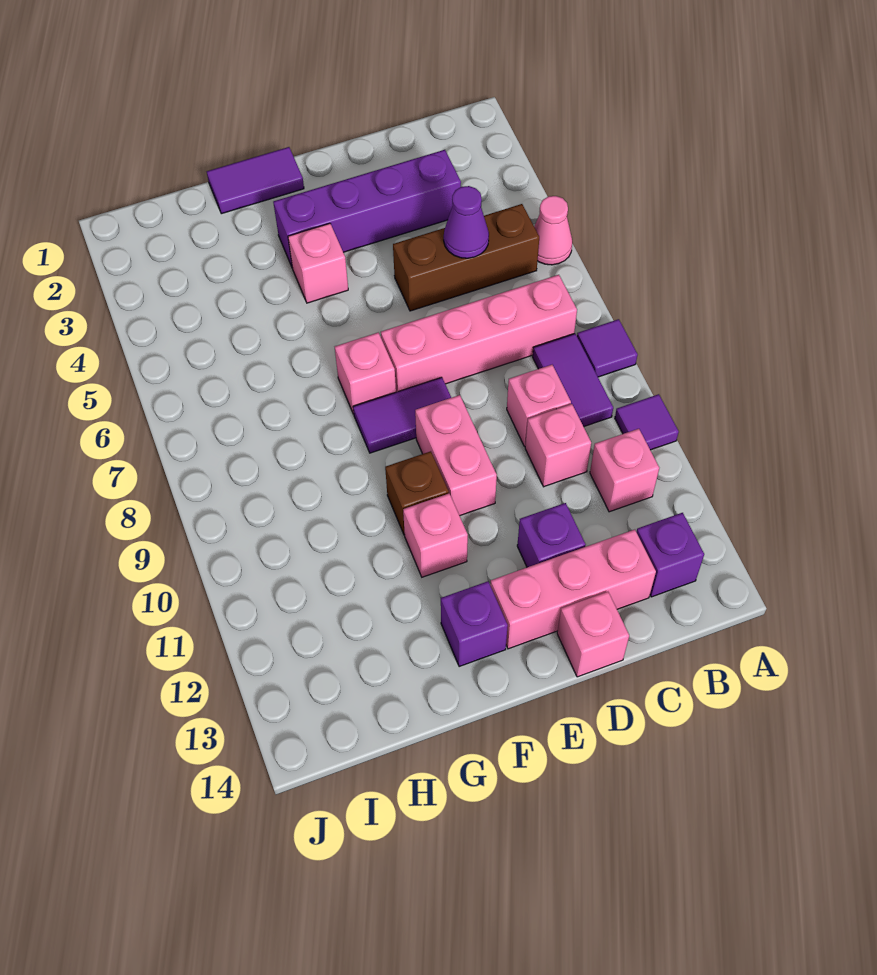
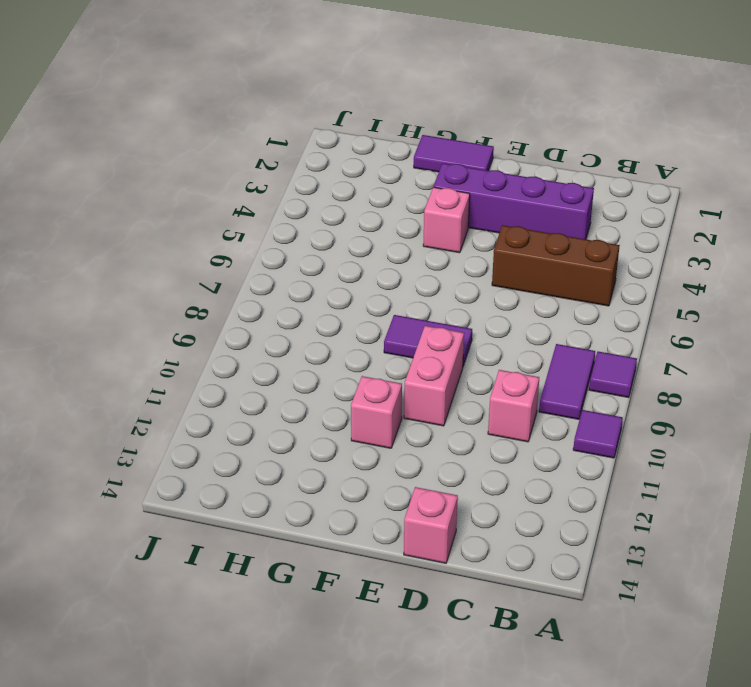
none -> pink 1x1 cone [534,196,572,265]
none -> pink 1x4 brick [381,275,577,392]
none -> pink 1x1 brick [590,429,659,512]

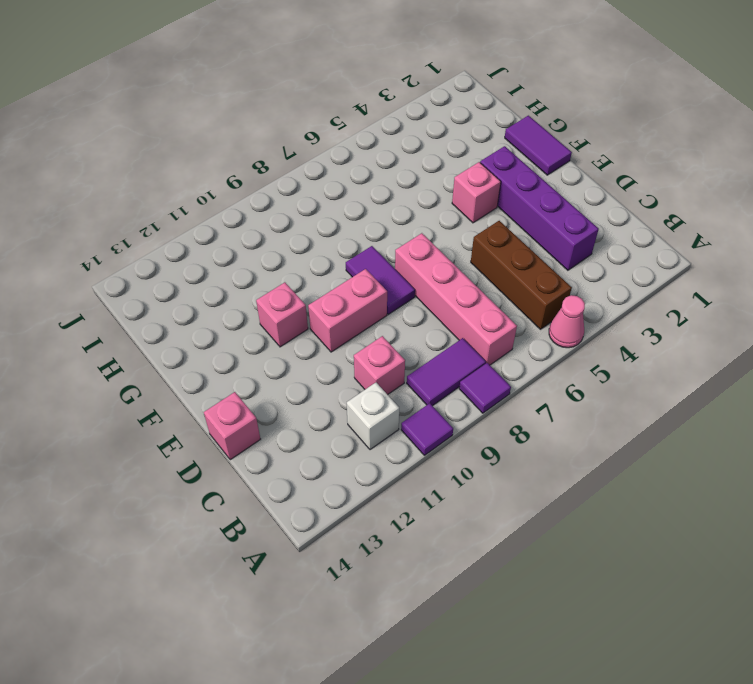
white 1x1 brick [347,383,399,450] -> pink 1x1 brick [590,429,659,512]
none -> purple 1x1 brick [637,513,704,597]
none -> pink 1x1 brick [507,365,571,447]
none -> pink 1x3 brick [490,530,656,649]

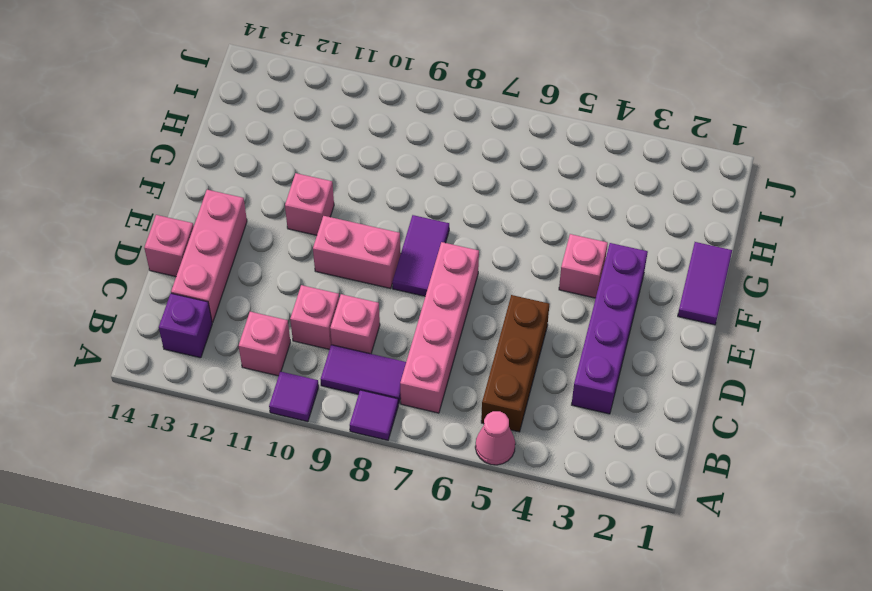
none -> purple 1x1 brick [517,503,586,567]
none -> pink 1x1 brick [335,333,396,414]
none -> brown 1x1 brick [385,451,449,535]

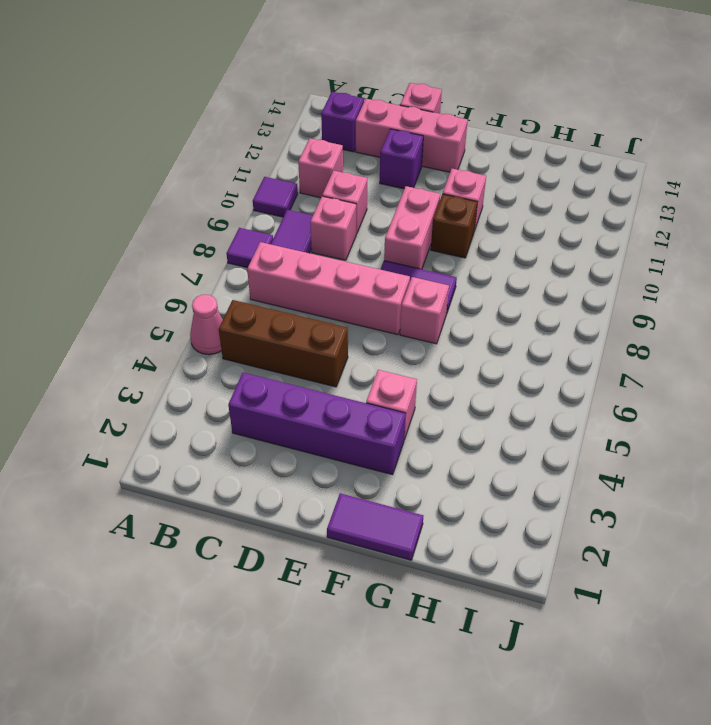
none -> purple 1x1 brick [441,581,508,667]
none -> purple 1x1 cone [444,186,489,258]

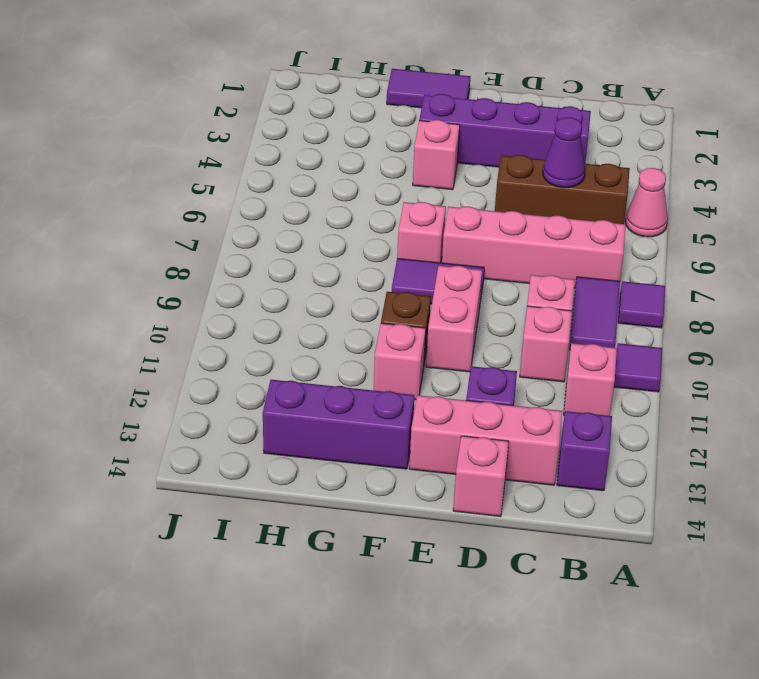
purple 1x3 brick [263,380,414,469] -> purple 1x1 brick [441,581,508,667]

